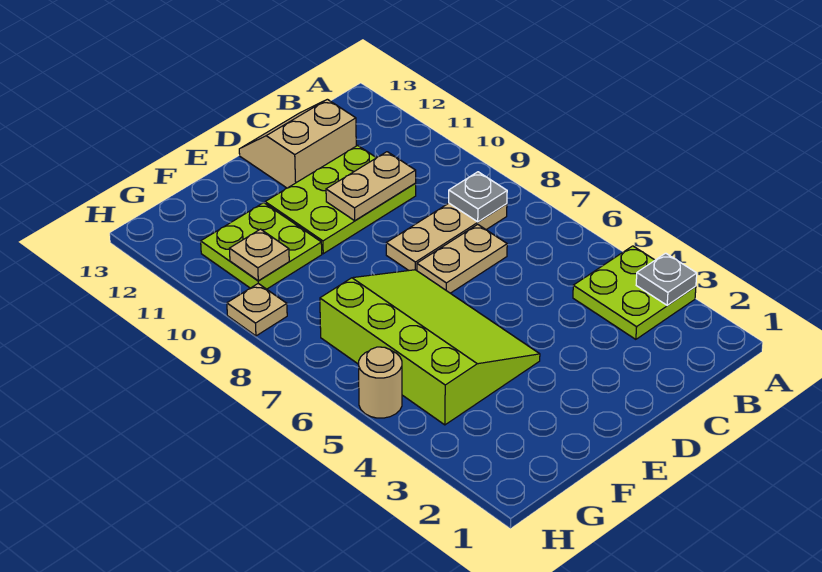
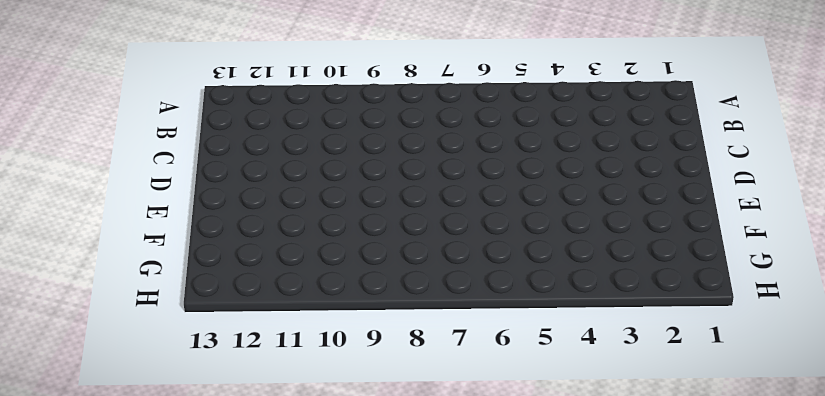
none -> lime 2x2 plate [573,246,696,339]
none -> tan 1x3 plate [386,203,507,271]
none -> tan 1x2 plate [417,224,507,293]

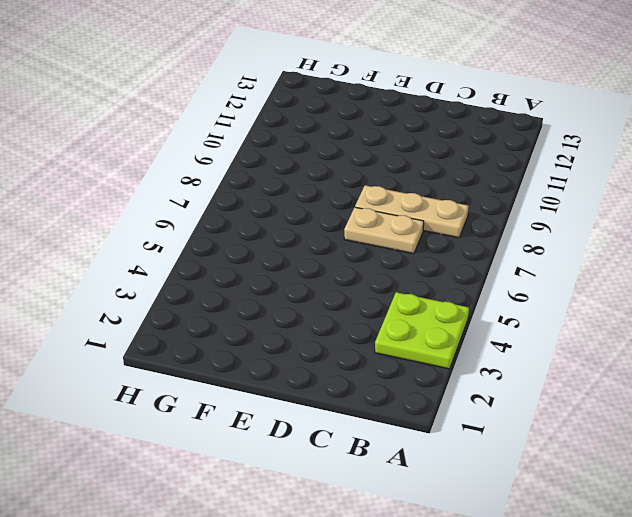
none -> lime 2x3 plate [265,145,416,254]
none -> tan 2x2 slope [239,99,356,188]
none -> lime 3x4 slope [320,270,540,425]

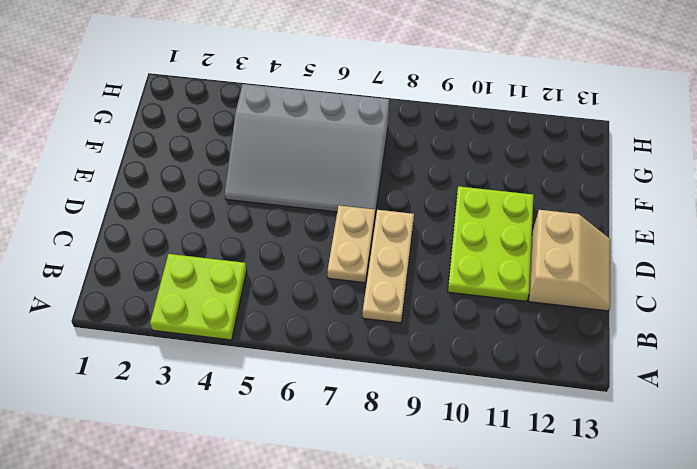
grey 3x4 slope [225,84,389,213] -> lime 3x4 slope [320,270,540,425]
none -> lime 2x2 plate [201,203,322,289]
none -> tan 1x1 round brick [359,347,402,418]
none -> tan 1x1 plate [227,284,287,336]

